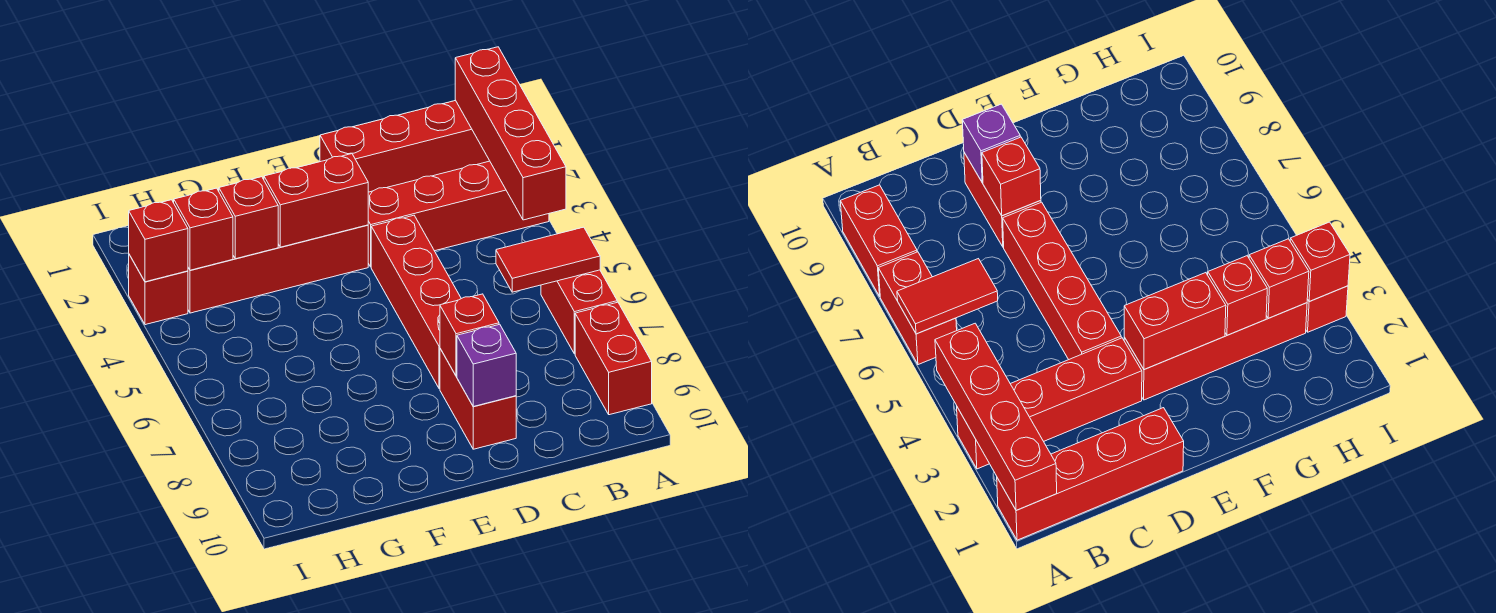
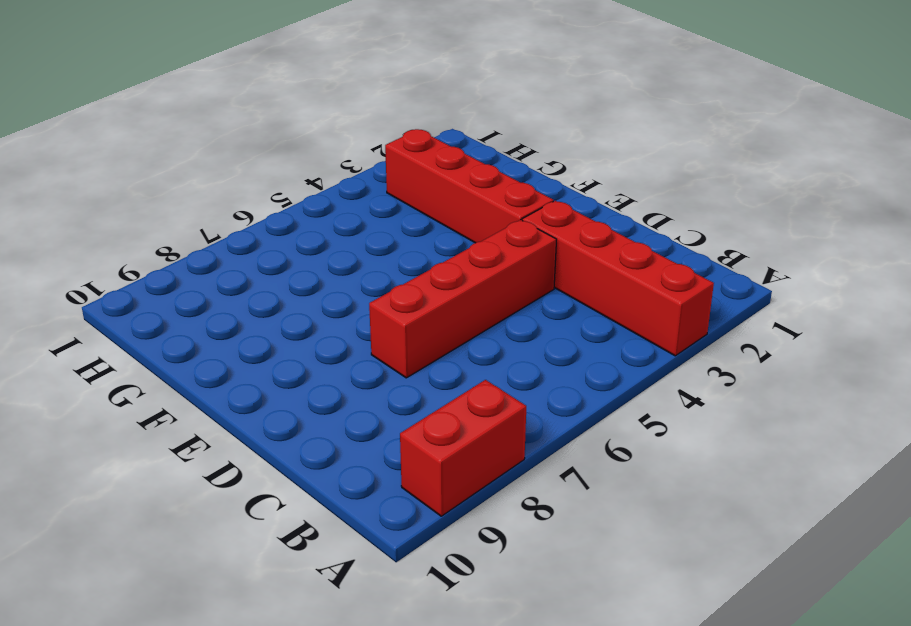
none -> red 1x4 brick [320,100,489,192]
none -> red 1x2 brick [541,270,617,354]
none -> red 1x2 brick [440,349,516,449]

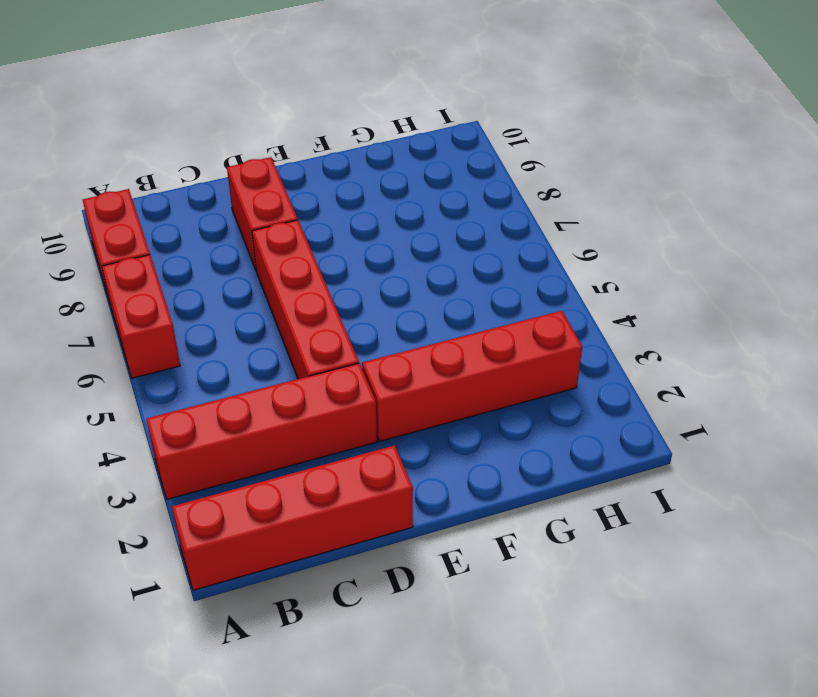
none -> red 1x1 brick [129,255,188,325]
none -> red 1x4 brick [455,47,566,220]
none -> red 1x2 tile [496,227,600,292]

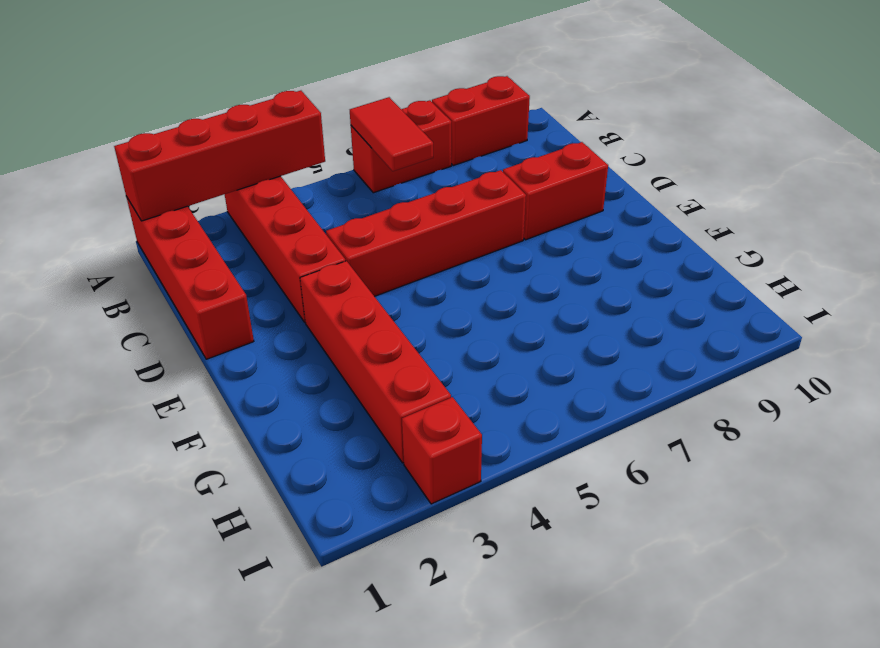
none -> red 1x1 brick [440,294,499,376]
none -> purple 1x1 brick [457,324,516,406]
none -> red 1x2 brick [264,154,368,247]

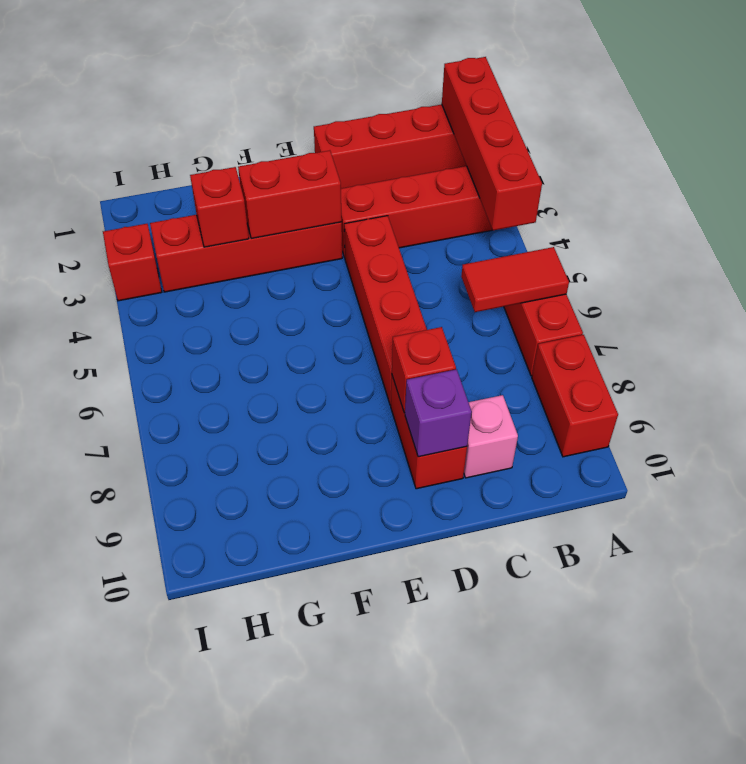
pink 1x1 brick [464,395,518,478] -> none
none -> red 1x1 brick [174,188,233,270]
none -> red 1x1 brick [129,200,188,282]

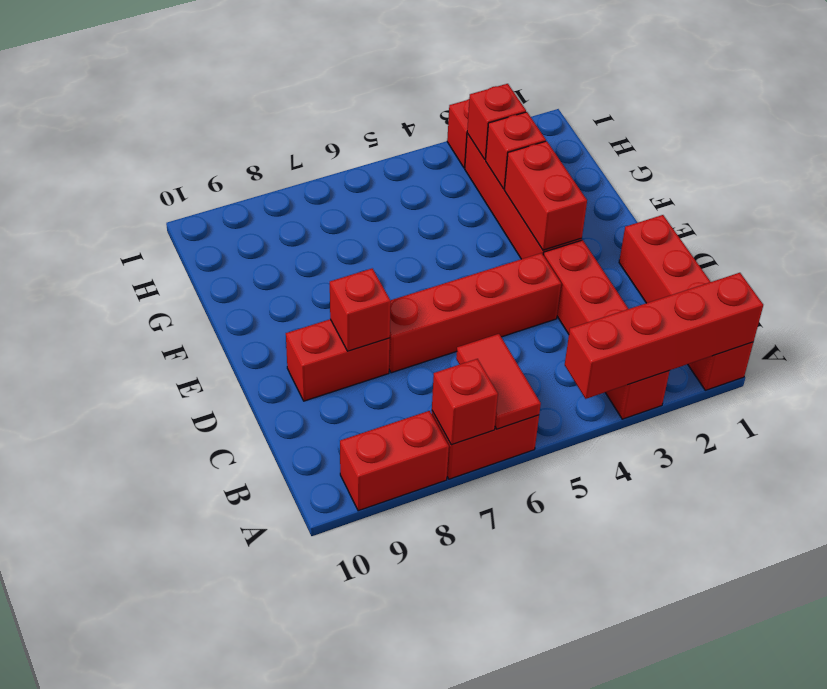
red 1x1 brick [432,359,498,445] -> red 1x1 brick moved to [129,200,188,282]
none -> purple 1x1 brick [457,324,516,406]

